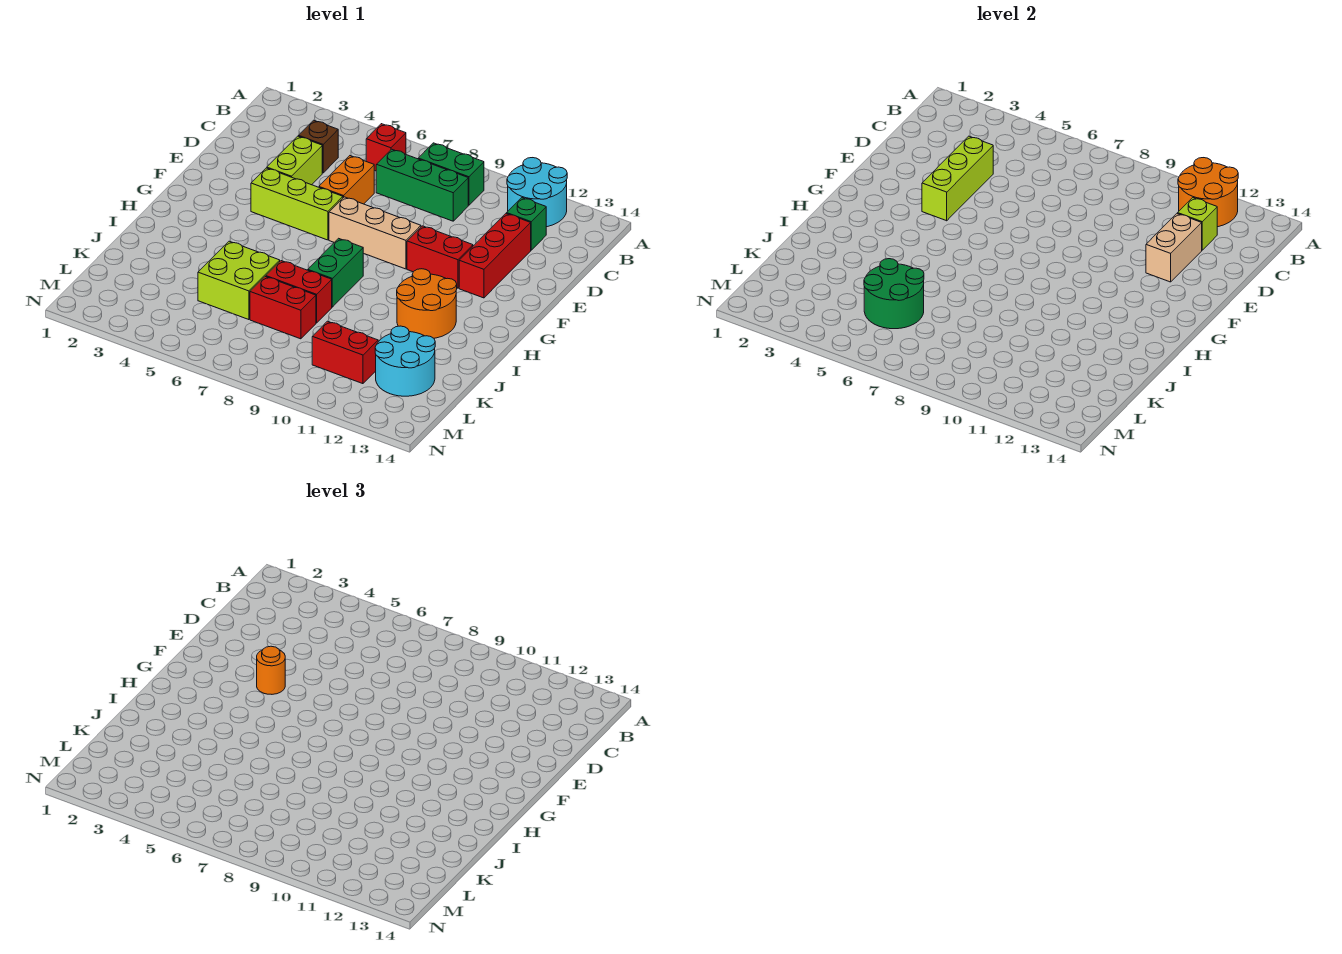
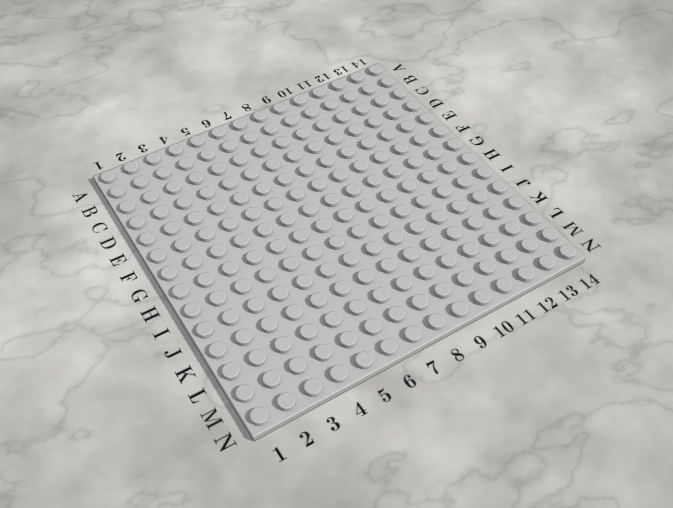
none -> cyan 2x2 round brick [507,158,567,227]
none -> red 1x1 brick [366,124,406,171]
none -> green 1x2 brick [418,143,484,205]

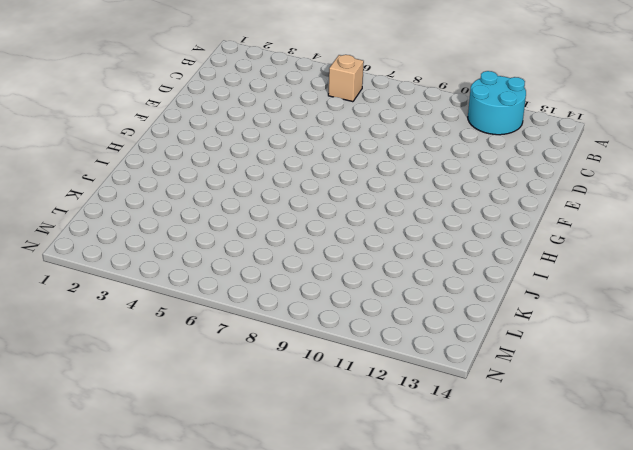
tan 1x1 brick [328,55,364,102] -> red 1x1 brick [366,124,406,171]
none -> green 1x2 brick [418,143,484,205]
none -> brown 1x1 brick [298,120,338,173]
none -> green 1x3 brick [376,149,468,221]

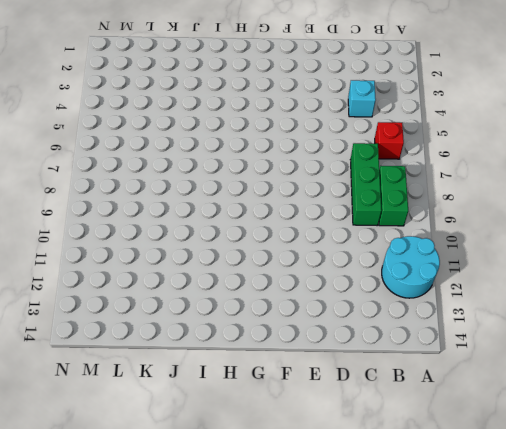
cyan 1x1 brick [348,80,376,117] -> brown 1x1 brick [298,120,338,173]
none -> green 1x1 brick [507,198,546,250]
none -> lime 1x2 brick [267,136,322,185]
none -> orange 1x2 brick [319,156,374,204]

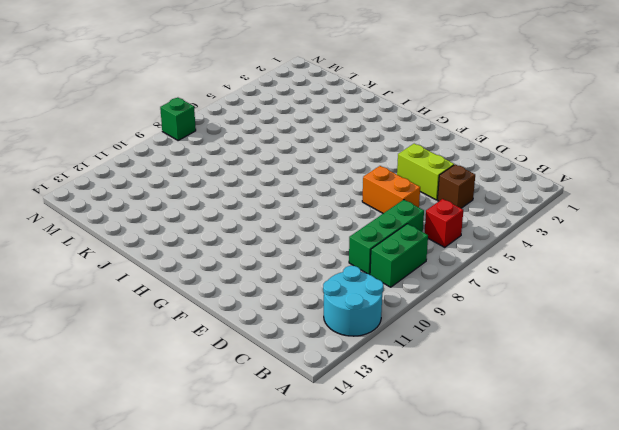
green 1x1 brick [160,98,196,140] -> green 1x1 brick moved to [507,198,546,250]
none -> red 1x3 brick [459,213,531,298]
none -> lime 1x3 brick [251,168,343,240]
none -> tan 1x3 brick [329,197,421,269]

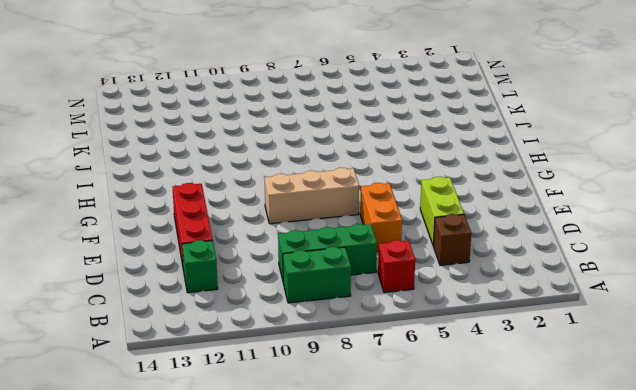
none -> cyan 2x2 round brick [507,158,567,227]
none -> lime 1x3 brick [251,168,343,240]
none -> red 1x2 brick [407,226,473,288]

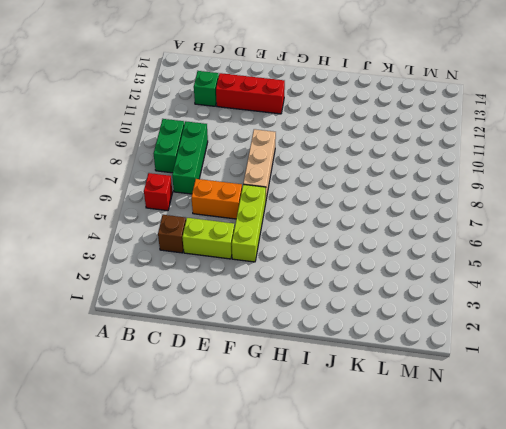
none -> cyan 2x2 round brick [507,158,567,227]
none -> red 1x2 brick [407,226,473,288]
none -> green 1x2 brick [308,238,363,307]

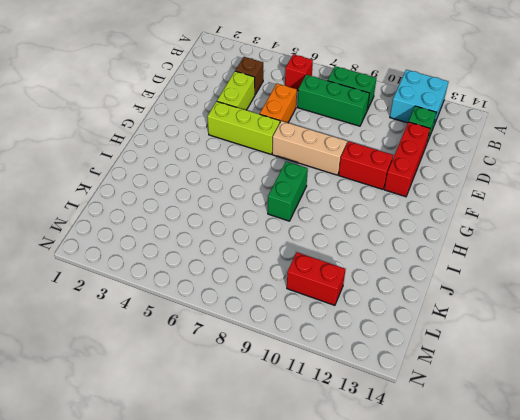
cyan 2x2 brick [390,70,448,127] -> cyan 2x2 round brick [507,158,567,227]
none -> orange 2x2 round brick [397,269,457,338]
none -> lime 2x2 brick [198,241,280,320]
none -> red 1x2 brick [266,261,332,323]

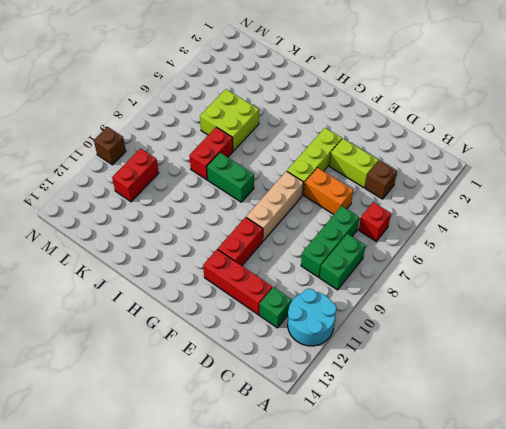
brown 1x1 brick [94,127,126,165] -> none
none -> orange 2x2 round brick [397,269,457,338]
none -> red 1x2 brick [250,277,316,339]
none -> cyan 2x2 round brick [375,326,435,396]

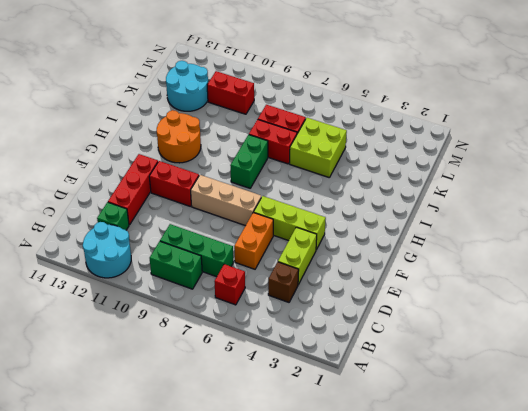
none -> orange 2x2 round brick [1178,158,1238,227]
none -> lime 1x1 brick [1178,198,1217,250]
none -> lime 1x3 brick [922,136,993,221]

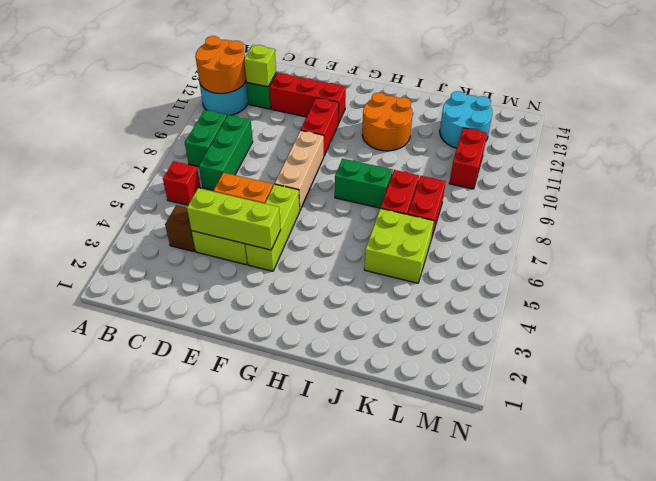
none -> tan 1x2 brick [1146,213,1202,282]
none -> green 2x2 round brick [864,259,924,329]
none -> orange 1x1 round brick [257,646,285,694]

